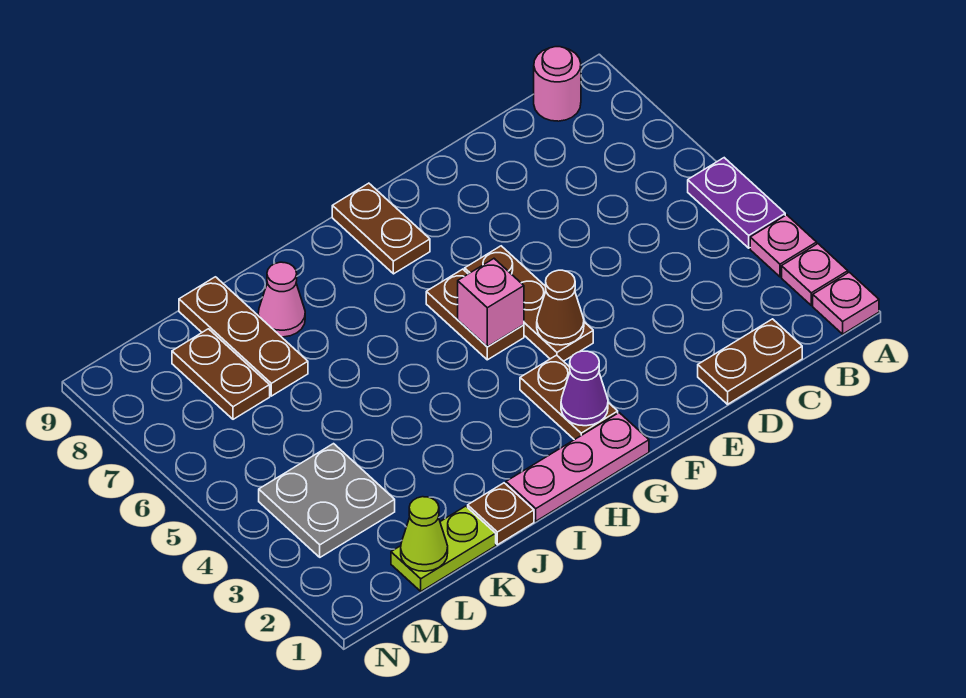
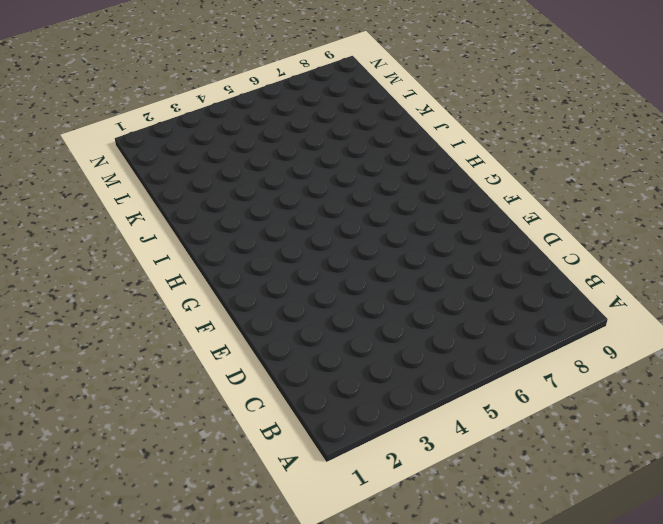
none -> pink 1x1 plate [813,272,879,334]
none -> pink 1x1 plate [782,244,848,305]
none -> pink 1x1 plate [750,215,817,277]

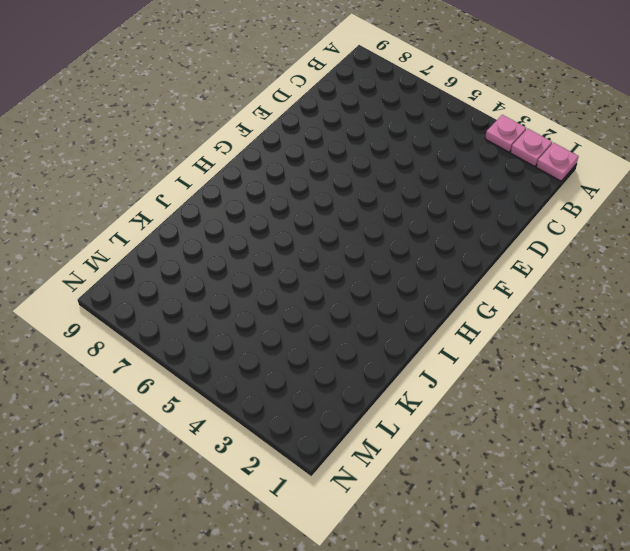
none -> purple 1x2 plate [688,158,785,248]
none -> pink 1x1 round brick [534,47,581,121]
none -> brown 1x2 plate [698,319,802,404]

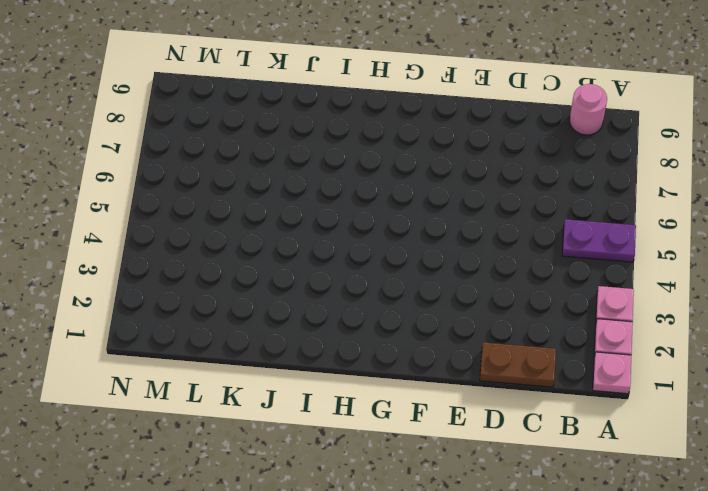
purple 1x2 plate [562,219,636,262] -> purple 1x2 plate turned to [688,158,785,248]
none -> brown 1x3 plate [465,246,593,361]
none -> pink 1x3 plate [506,413,649,521]
none -> brown 1x2 plate [520,355,618,440]

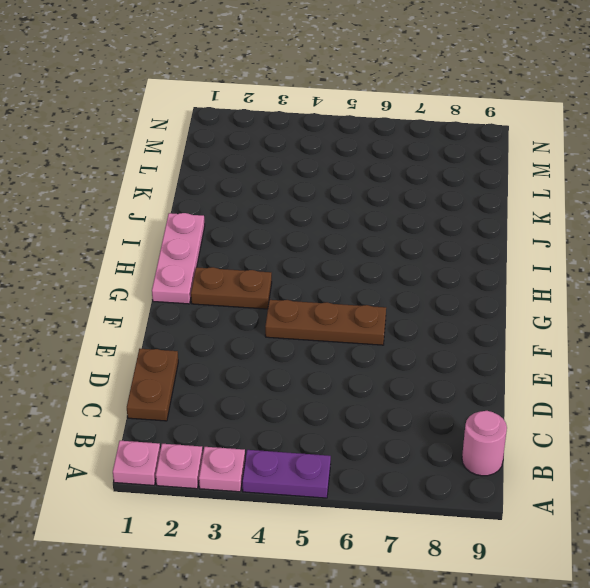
none -> brown 1x2 plate [426,269,524,360]
none -> brown 1x2 plate [332,183,430,274]
none -> brown 1x1 plate [468,483,534,545]

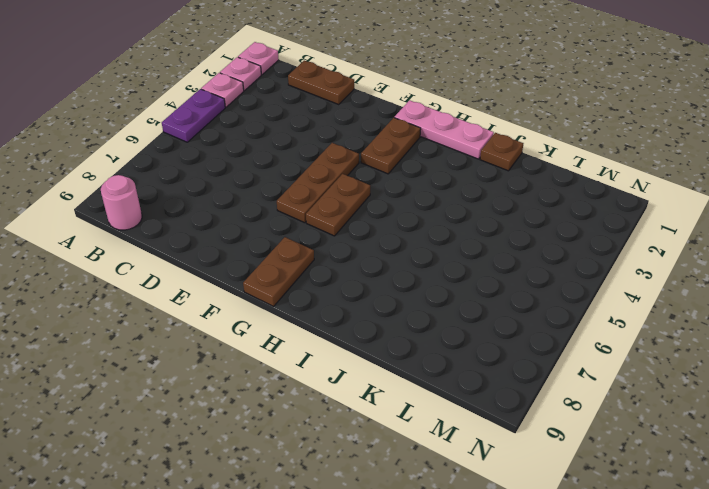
none -> pink 1x1 cone [258,262,305,337]
none -> lime 1x2 plate [391,506,496,591]
none -> brown 1x3 plate [179,277,308,396]

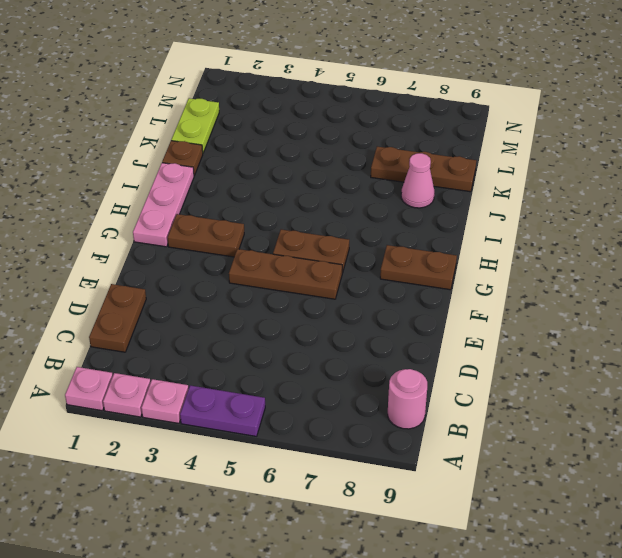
none -> grey 2x2 plate [259,444,395,557]
none -> brown 1x2 plate [172,329,270,419]
none -> brown 1x1 cone [537,270,584,345]

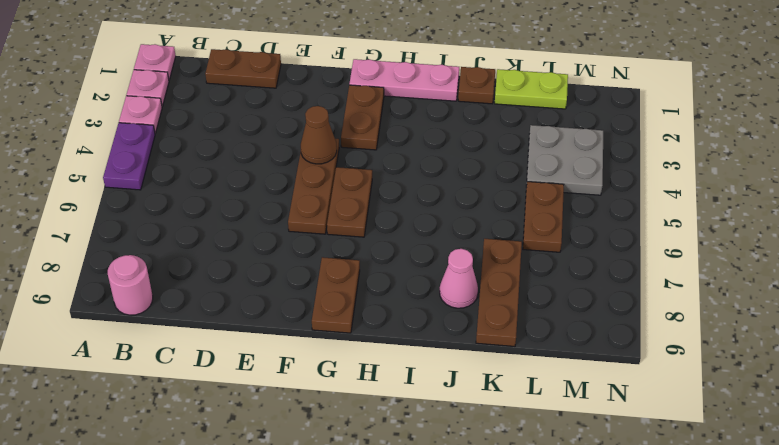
brown 1x2 plate [523,182,564,252] -> brown 1x2 plate moved to [172,329,270,419]
none -> purple 1x1 cone [561,351,608,426]
none -> pink 1x1 brick [458,259,524,347]
none -> lime 1x1 cone [401,497,448,571]

